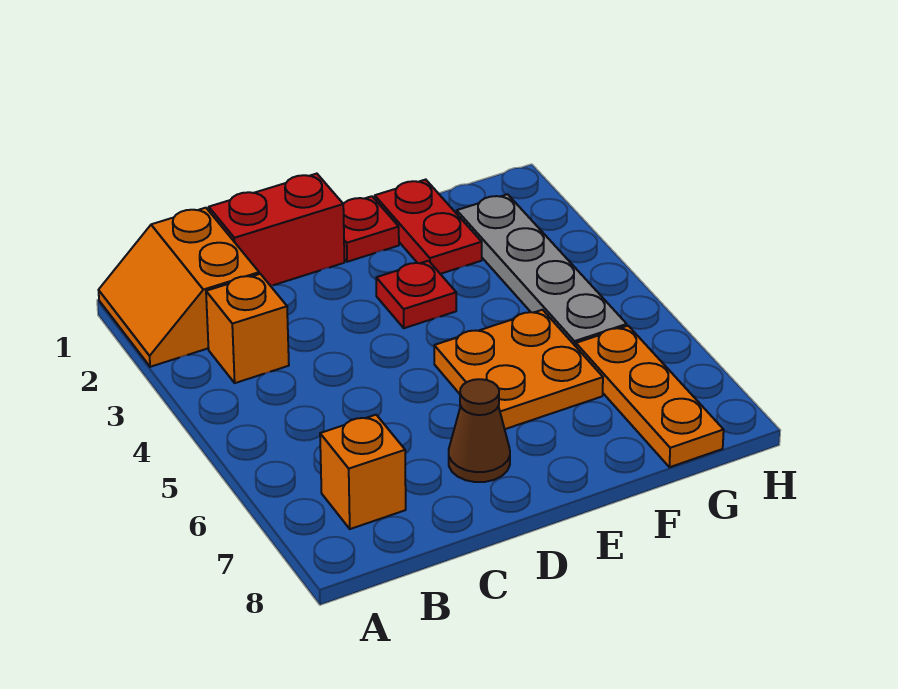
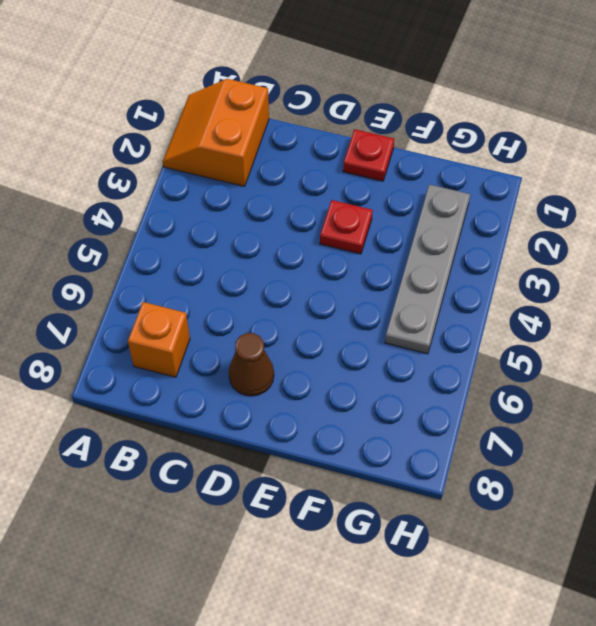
none -> orange 1x1 brick [206,274,289,383]
none -> red 1x2 brick [209,174,344,286]

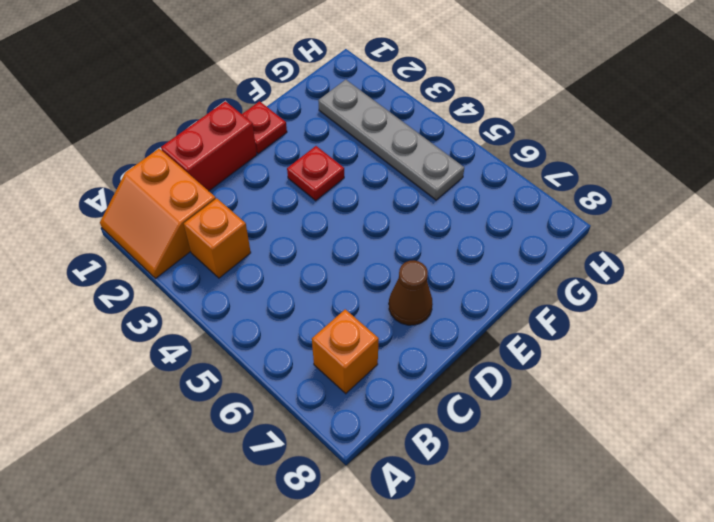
none -> orange 2x2 plate [434,310,603,429]
none -> red 1x2 plate [375,180,482,274]

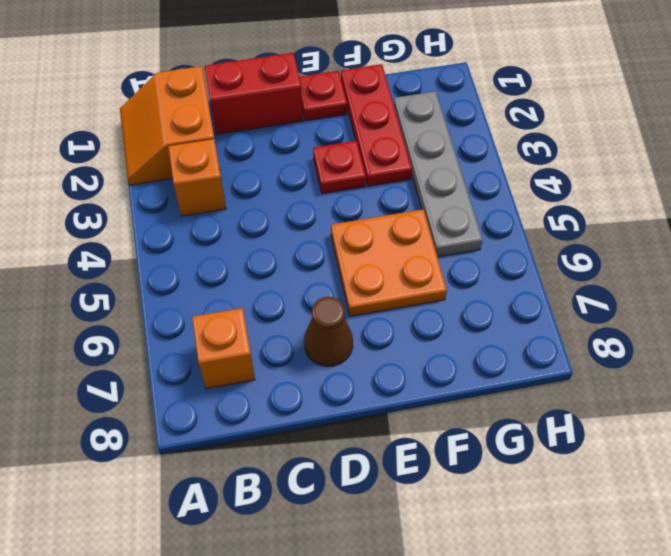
red 1x3 plate [341,64,412,186] -> red 1x2 plate [375,180,482,274]
none -> orange 1x3 plate [576,326,724,467]

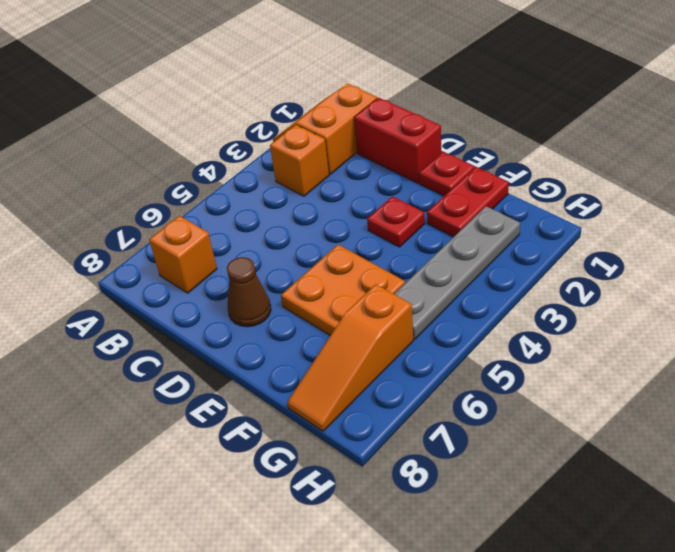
orange 1x3 slope [287,284,413,431] -> orange 1x3 plate [576,326,724,467]

